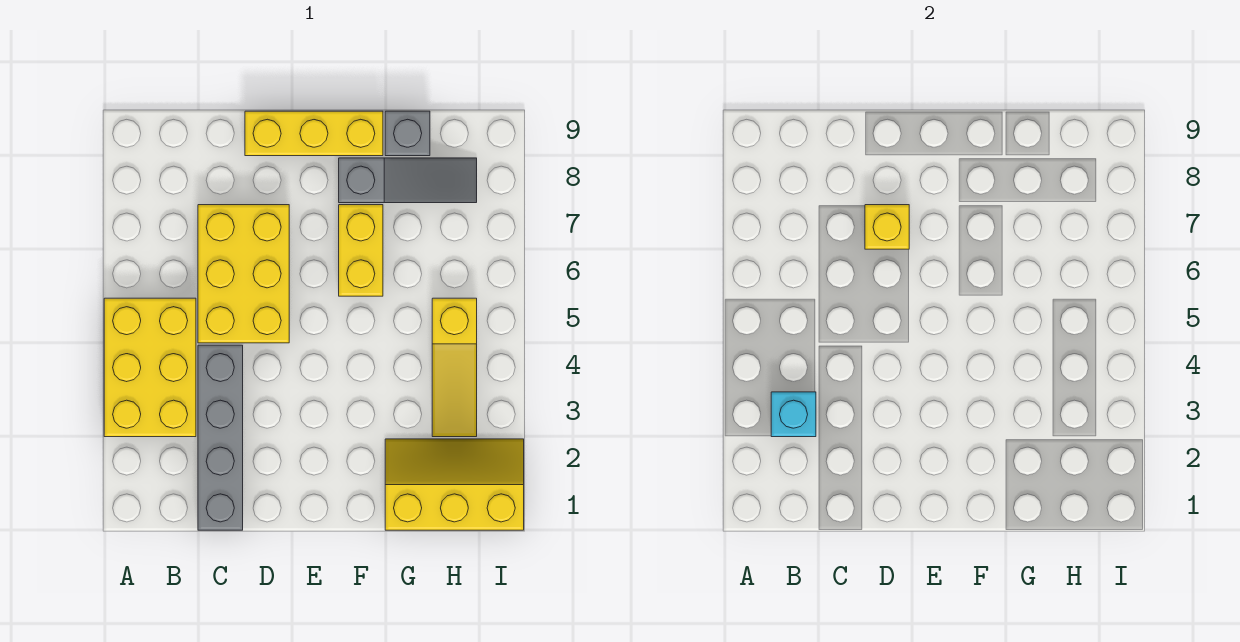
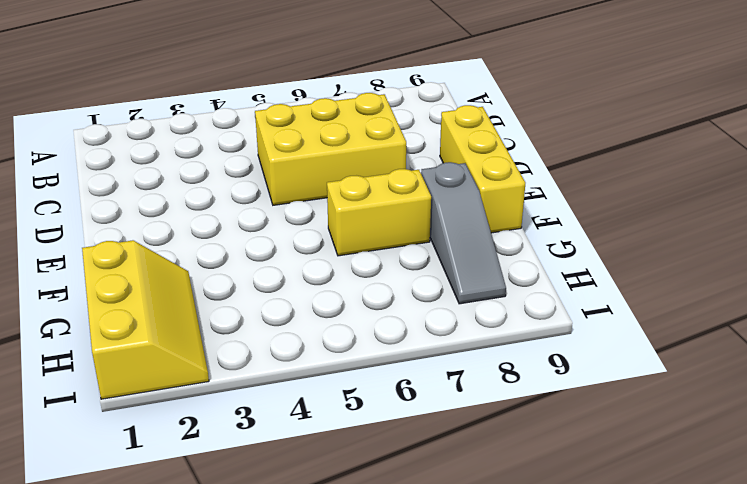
none -> yellow 2x3 brick [104,298,196,437]
none -> grey 1x4 brick [198,345,243,530]

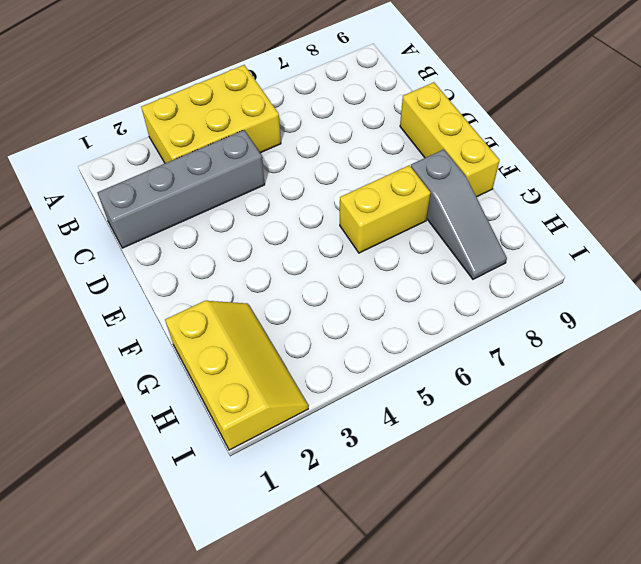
none -> yellow 2x3 brick [198,205,289,343]
none -> grey 1x1 brick [385,111,430,156]

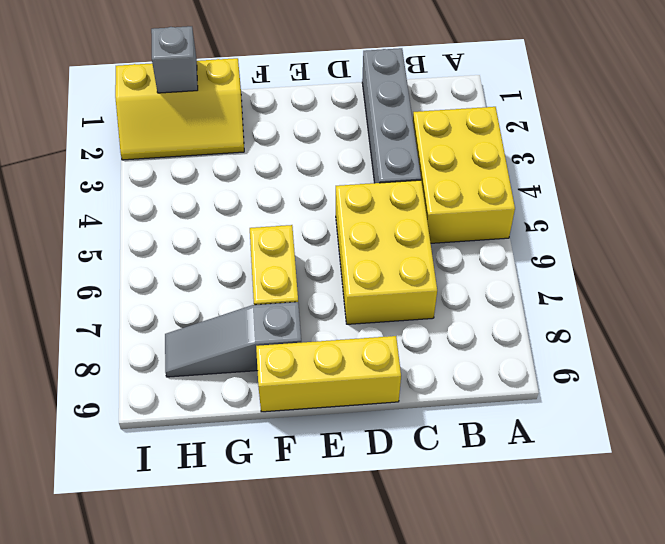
grey 1x1 brick [151,26,198,93] -> grey 1x1 brick moved to [385,111,430,156]
none -> yellow 1x3 slope [432,298,477,437]
none -> cyan 1x1 brick [771,392,816,437]

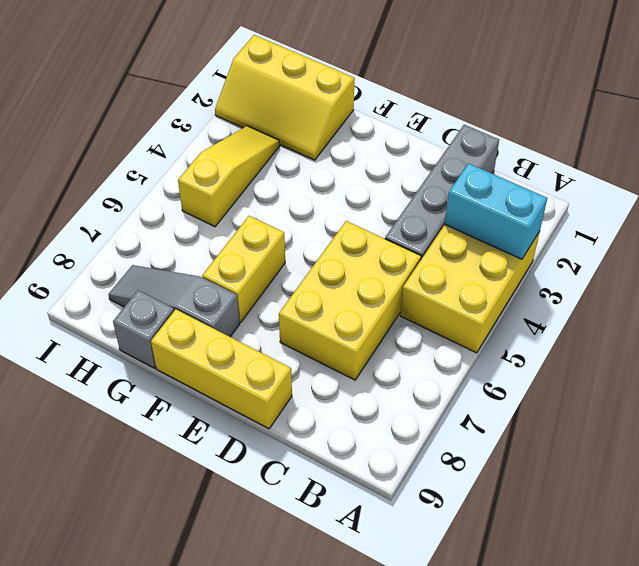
cyan 1x2 brick [445,163,547,259] -> cyan 1x1 brick [771,392,816,437]
none -> yellow 1x1 brick [865,205,909,249]

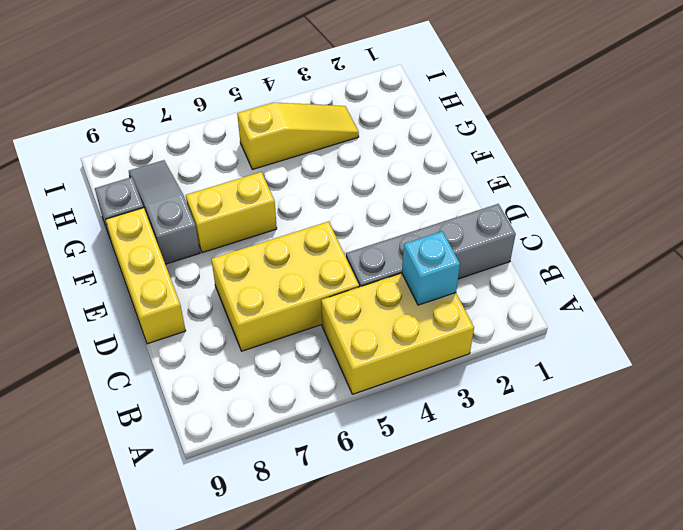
none -> yellow 2x3 slope [385,439,524,530]
none -> yellow 1x1 brick [865,205,909,249]

